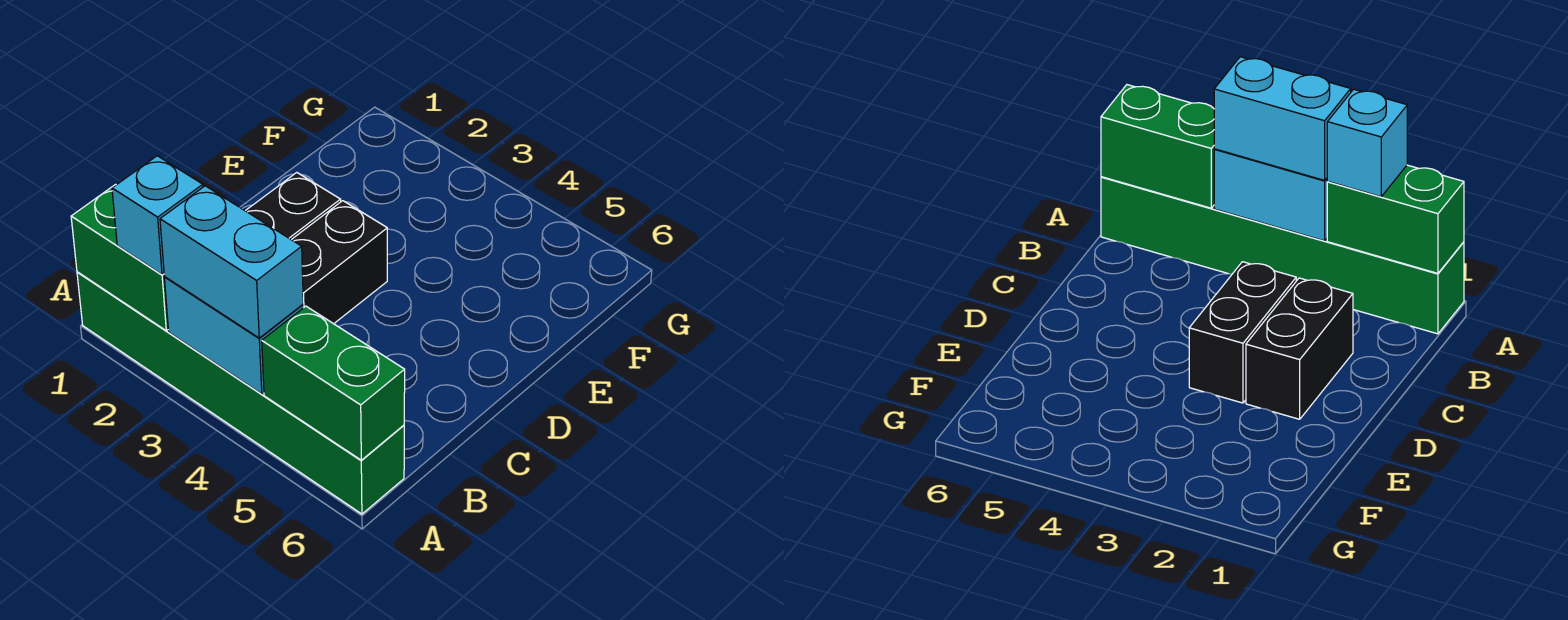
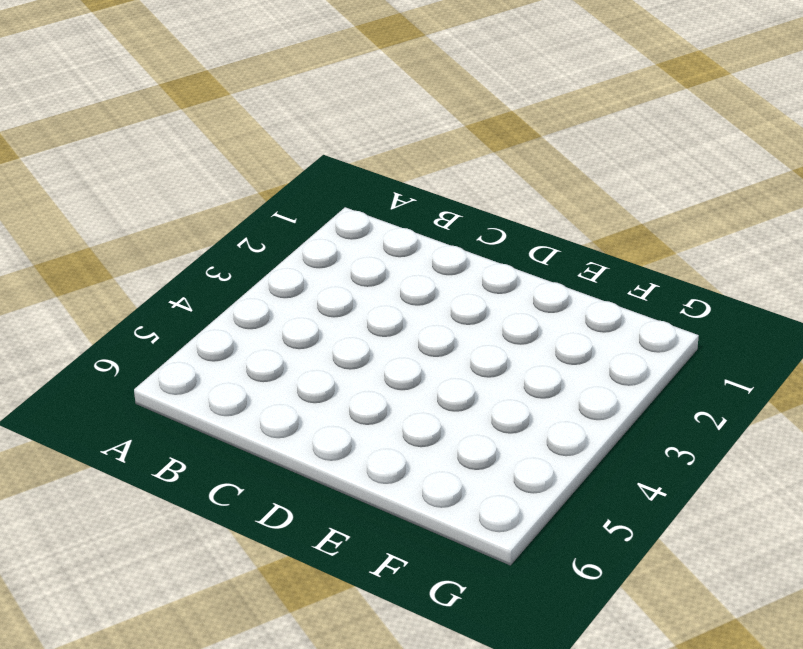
none -> green 1x6 brick [77,272,404,514]
none -> black 1x2 brick [246,173,341,240]

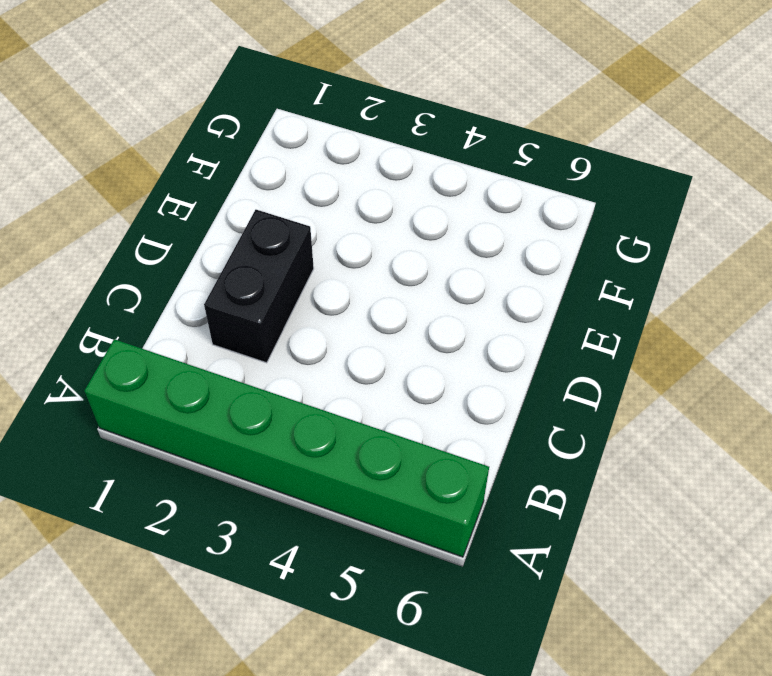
none -> black 1x2 brick [292,201,387,324]
none -> green 1x2 brick [71,185,168,331]

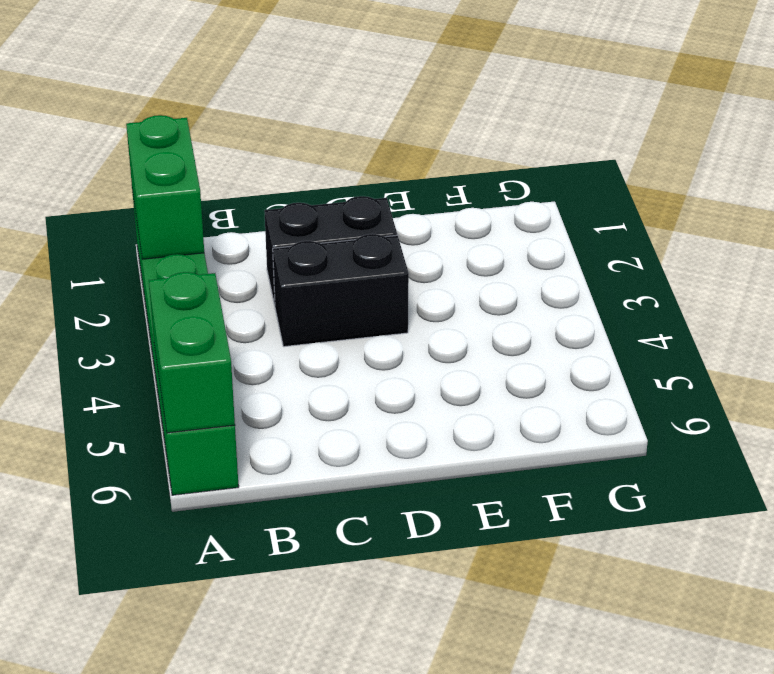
none -> cyan 1x2 brick [164,277,303,394]
none -> cyan 1x1 brick [112,156,203,275]

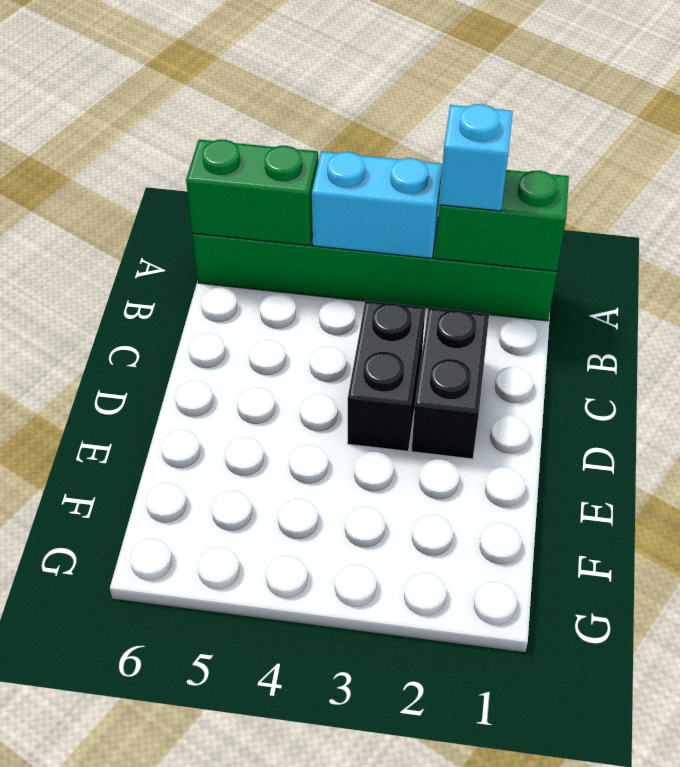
none -> cyan 1x2 brick [160,186,303,338]

